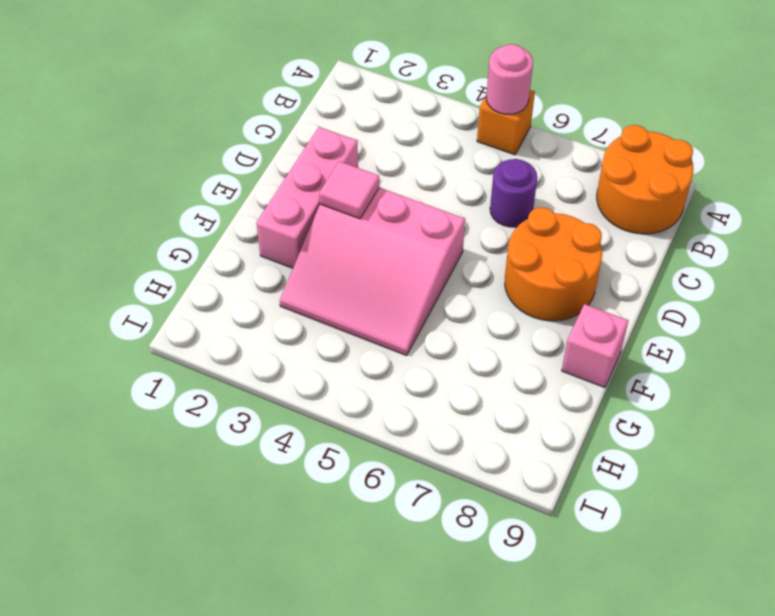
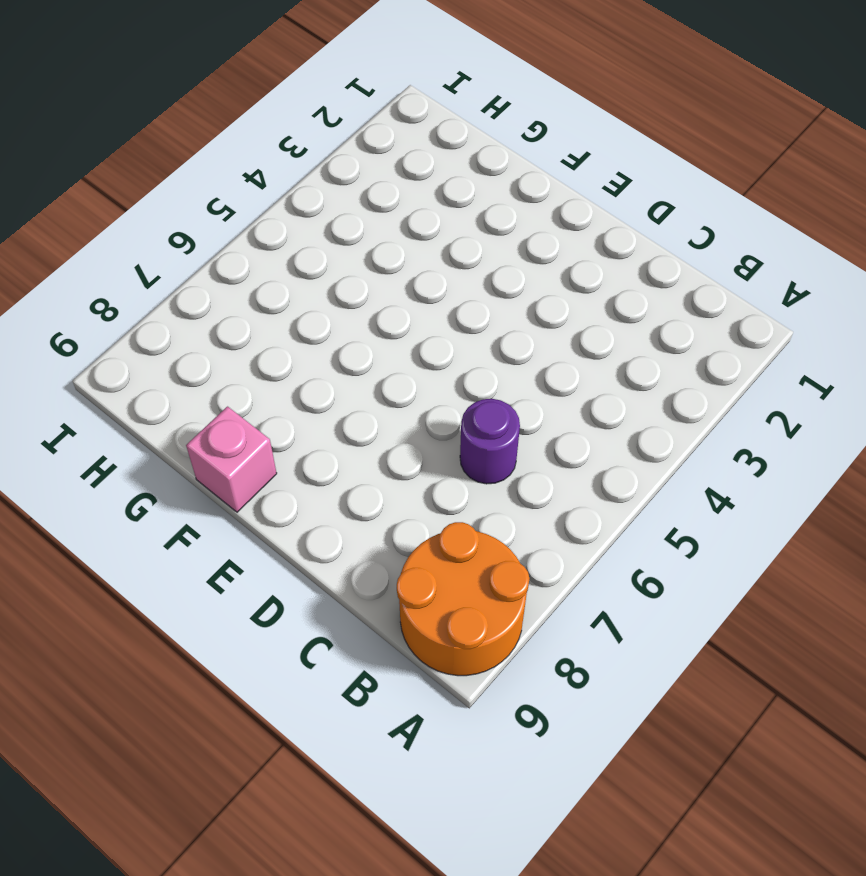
none -> orange 1x1 brick [477,90,535,155]
none -> pink 1x3 brick [256,127,358,268]

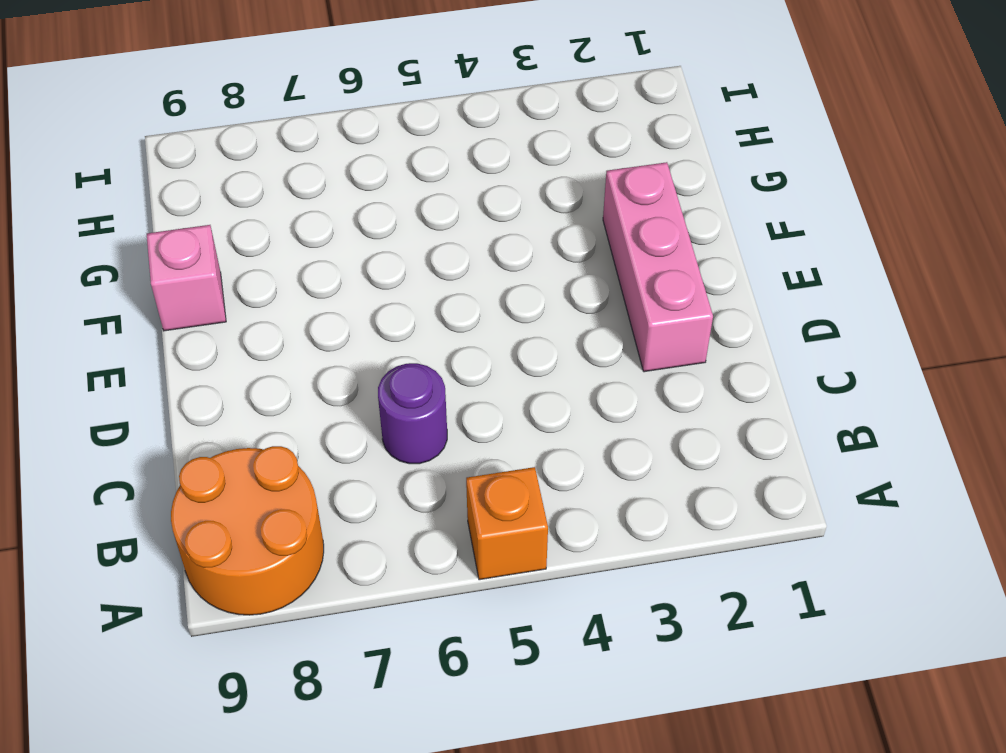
none -> orange 2x2 round brick [505,207,602,321]
none -> pink 3x3 slope [280,188,465,356]

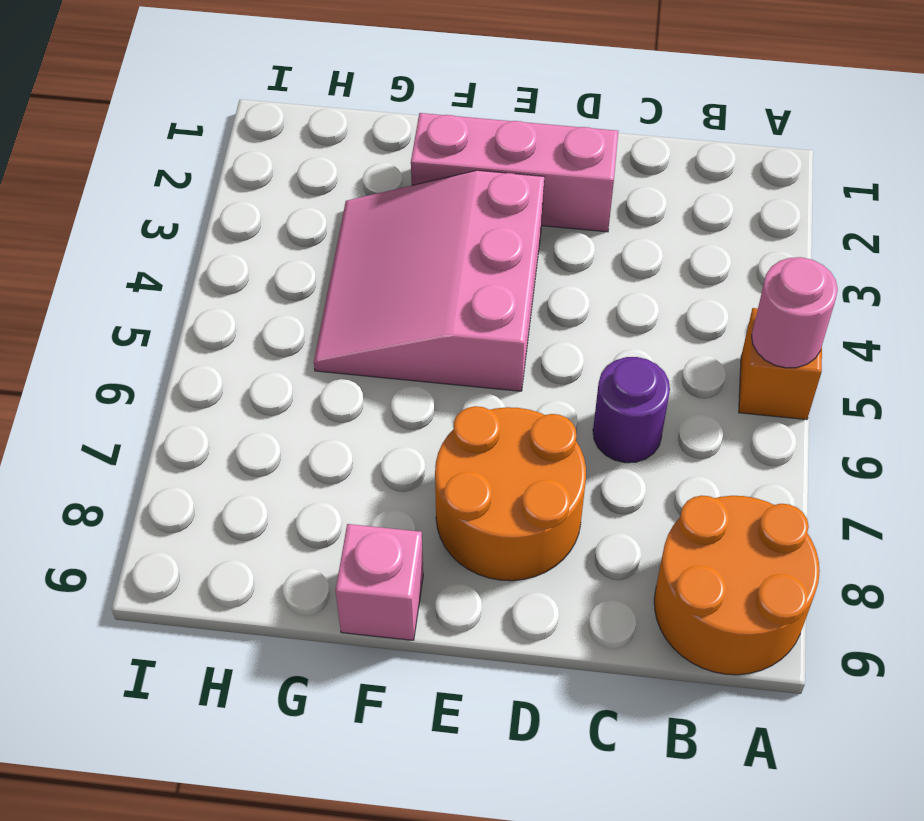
none -> pink 1x1 tile [319,161,379,219]

